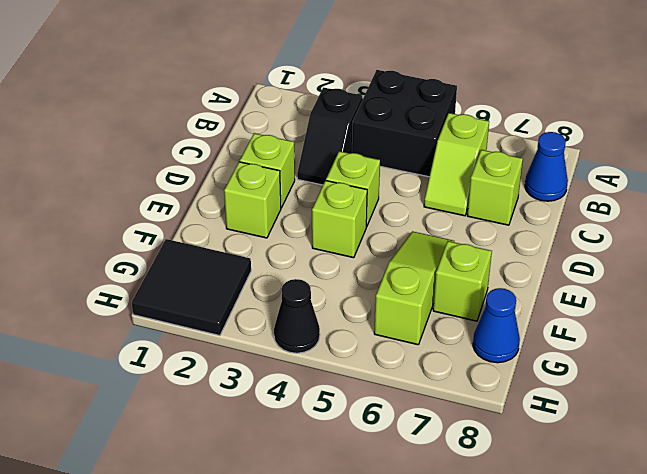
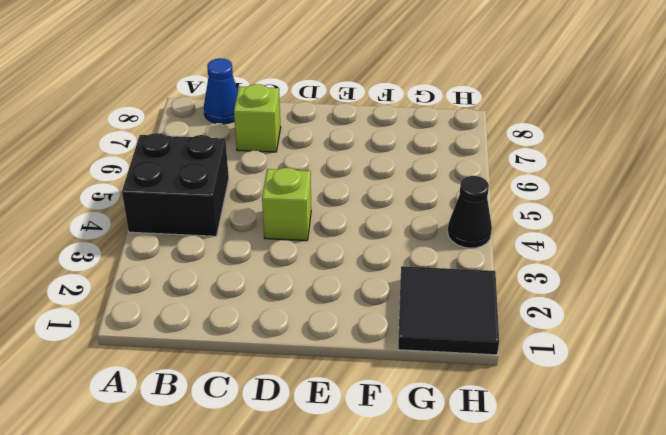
none -> black 1x2 slope [297,87,362,185]
none -> lime 1x2 slope [424,113,489,216]
none -> lime 1x1 brick [240,133,295,208]

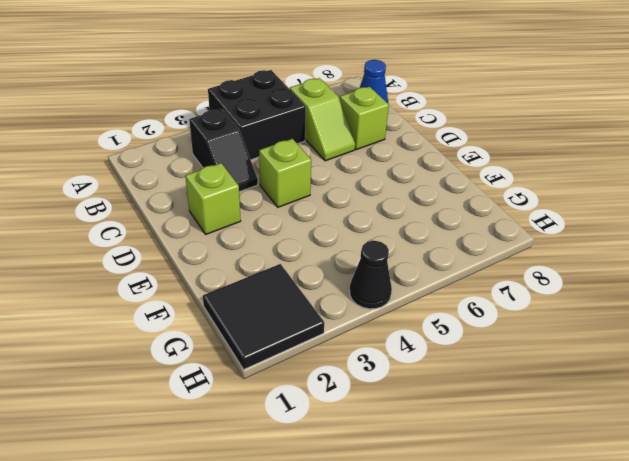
none -> lime 1x1 brick [224,162,281,238]
none -> lime 1x1 brick [312,181,367,258]
none -> lime 1x3 slope [374,231,454,345]

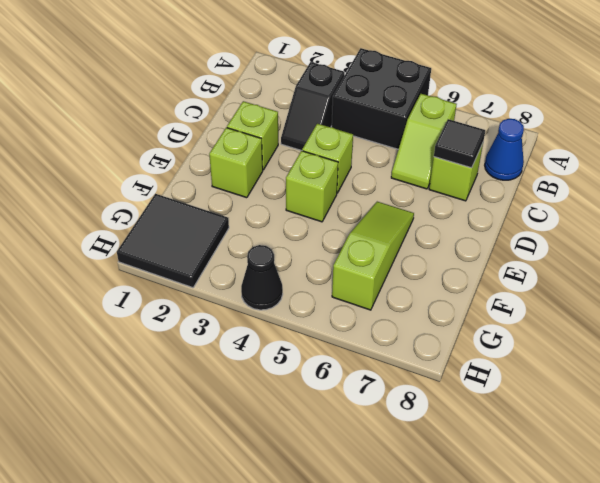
black 1x1 tile [434,119,486,168] -> none
none -> lime 1x1 brick [433,241,492,321]
none -> blue 1x1 cone [473,288,520,363]

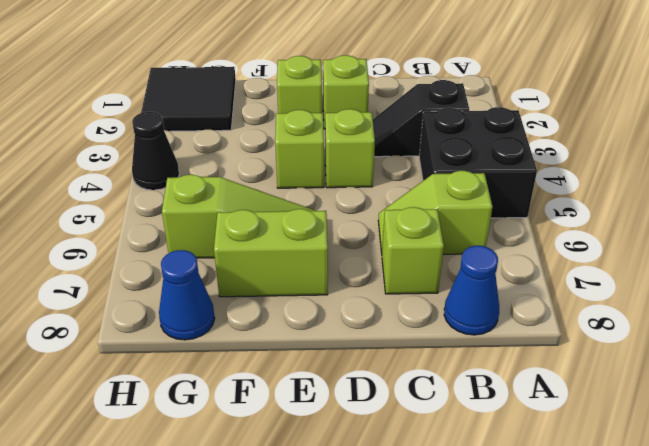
lime 1x2 brick [214,209,328,297] -> lime 1x1 brick [433,241,492,321]

